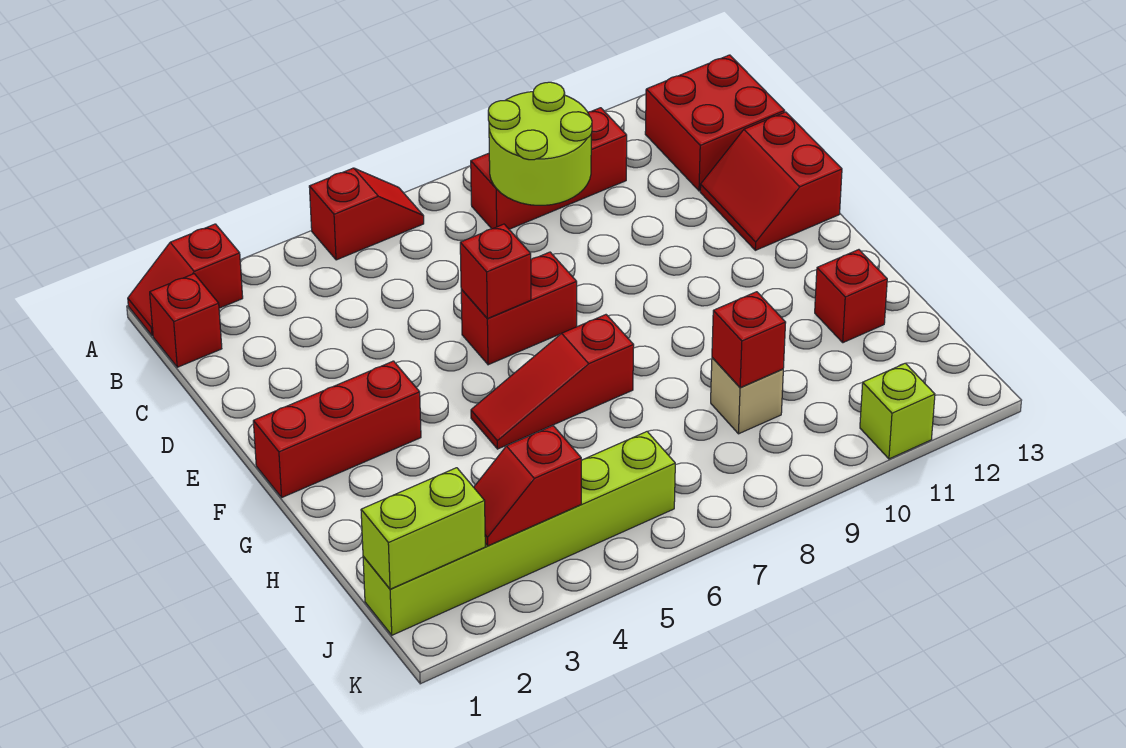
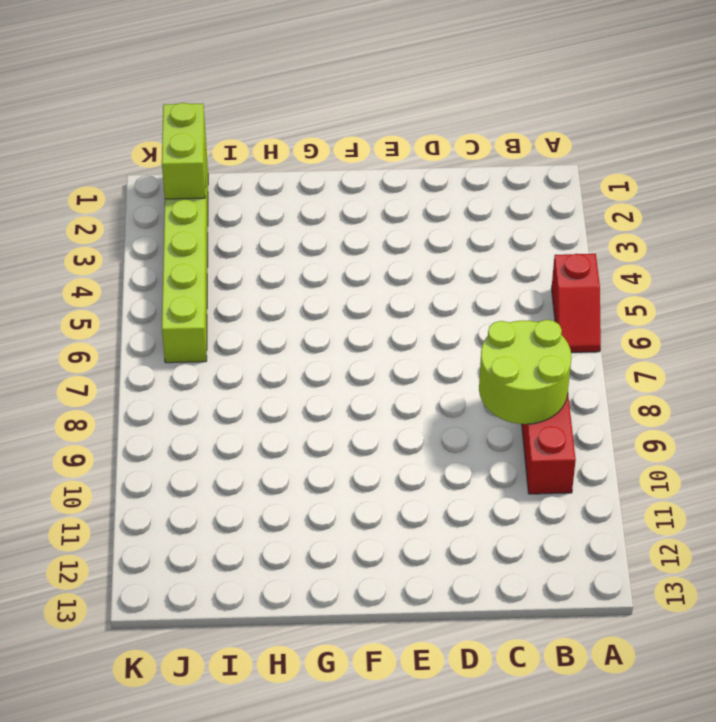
none -> red 1x2 slope [128,224,243,336]
none -> red 1x1 brick [150,274,222,367]
none -> red 2x2 brick [645,55,784,191]

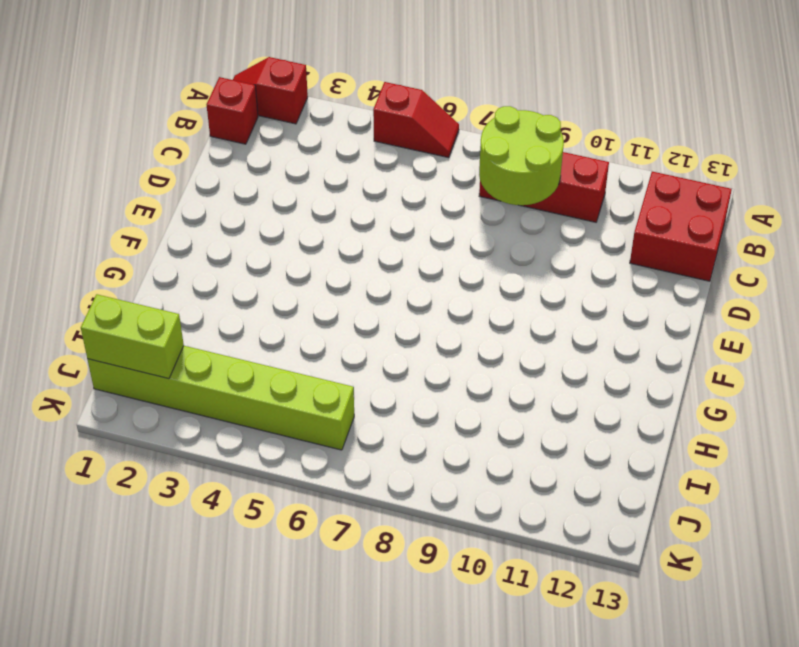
none -> red 2x2 slope [700,112,842,250]
none -> red 1x2 brick [461,252,577,365]
none -> red 1x3 brick [253,361,421,497]

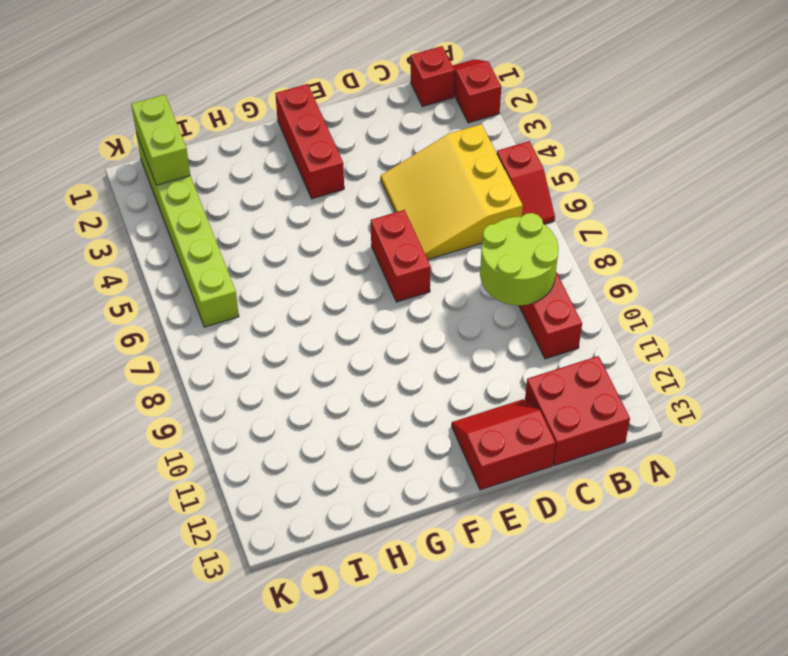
yellow 3x3 slope [381,124,523,259] -> none
none -> red 1x3 slope [471,315,634,449]
none -> red 1x1 brick [815,250,887,343]
none -> tan 1x1 brick [711,358,783,434]

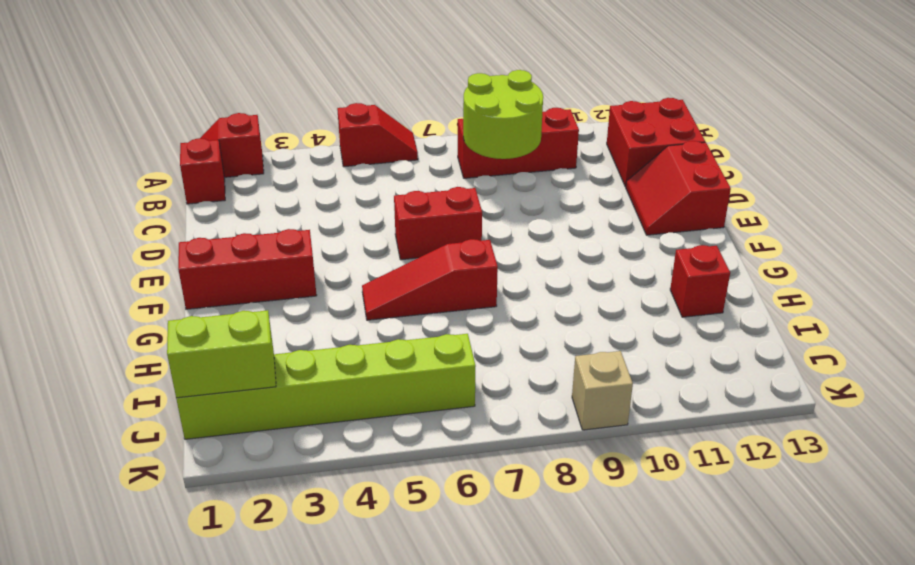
tan 1x1 brick [572,351,633,430] -> tan 1x1 brick moved to [711,358,783,434]
none -> lime 1x1 brick [860,363,935,459]
none -> red 1x1 brick [460,224,531,319]
none -> red 1x1 brick [712,292,786,388]

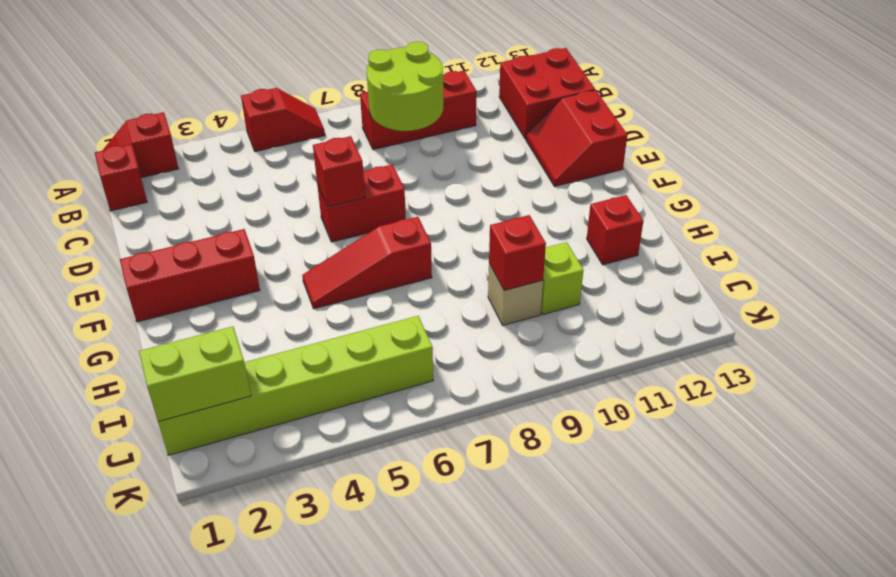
lime 1x1 brick [541,242,583,315] -> lime 1x1 brick moved to [860,363,935,459]
none -> red 1x2 slope [474,426,581,546]

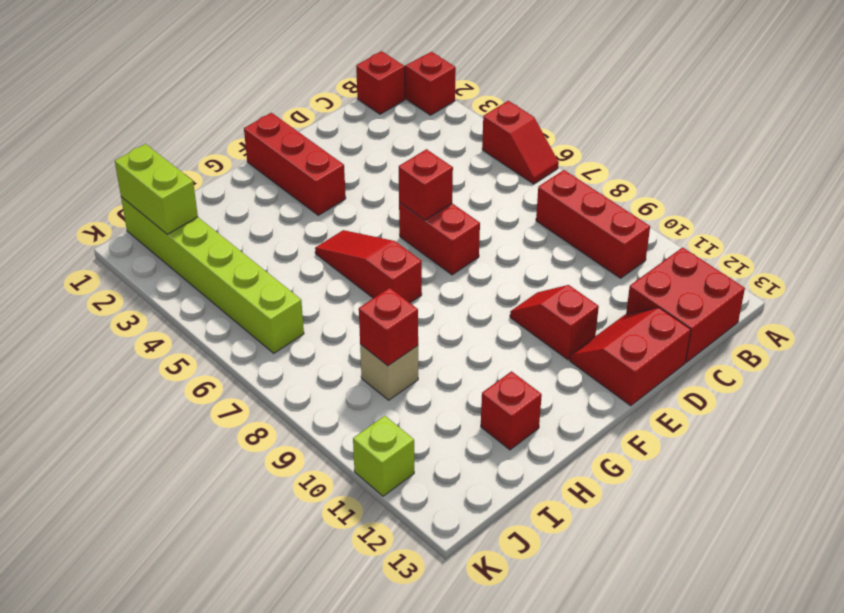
red 1x2 slope [510,285,599,360] -> red 1x2 slope moved to [474,426,581,546]
none -> lime 2x2 round brick [488,82,592,205]

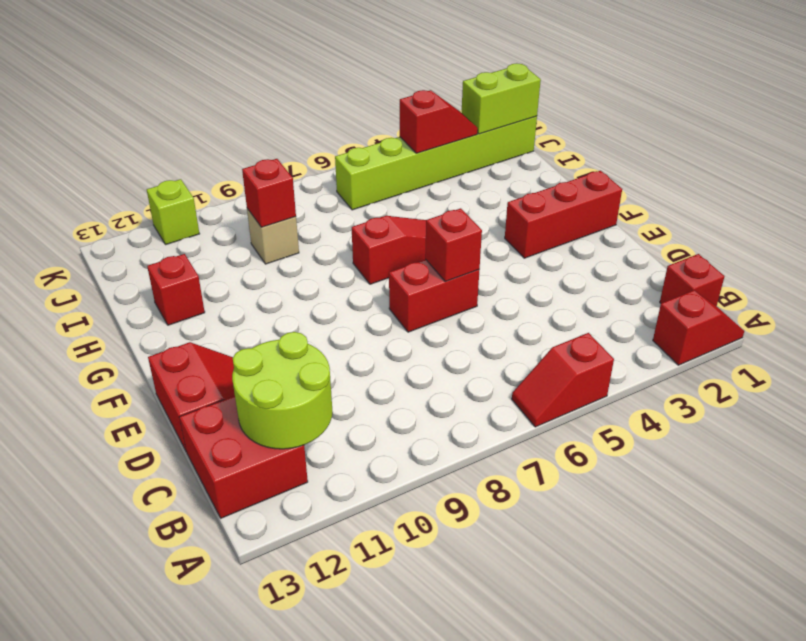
lime 2x2 round brick [232,332,332,449] -> lime 2x2 round brick moved to [488,82,592,205]
none -> red 1x3 brick [471,108,627,229]

